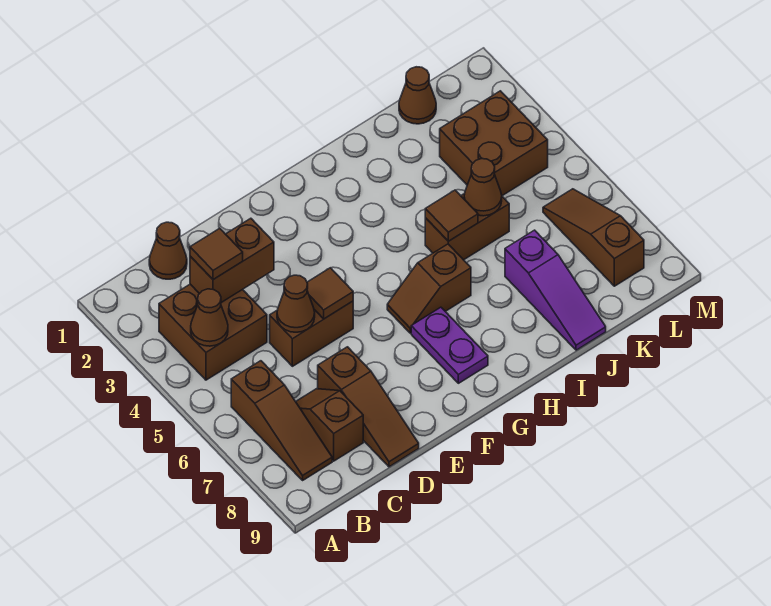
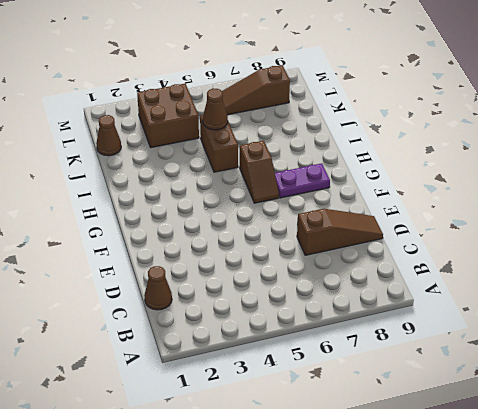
none -> brown 2x2 brick [159,284,267,380]
none -> brown 1x3 slope [231,361,332,480]
none -> brown 1x2 slope [296,389,363,461]

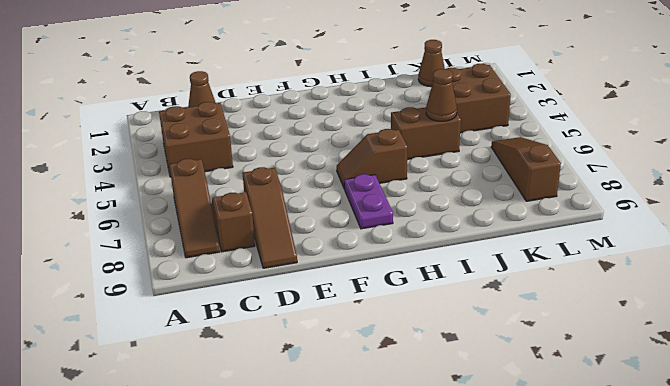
none -> brown 1x2 brick [270,301,353,366]
none -> purple 1x3 slope [505,230,606,350]
none -> brown 1x1 cone [191,289,228,346]

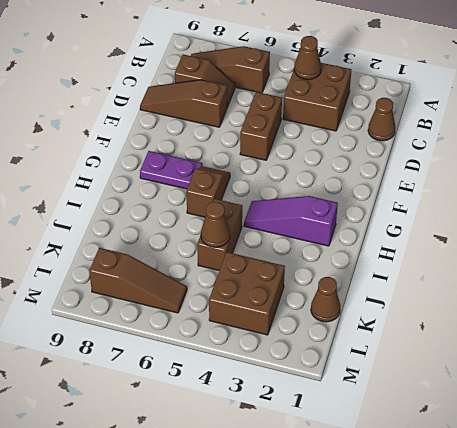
purple 1x3 slope [244,196,338,246] -> purple 1x3 slope moved to [505,230,606,350]
none -> brown 1x2 brick [190,218,274,303]
none -> brown 1x1 cone [277,275,315,332]
none -> brown 1x1 tile [307,268,353,319]

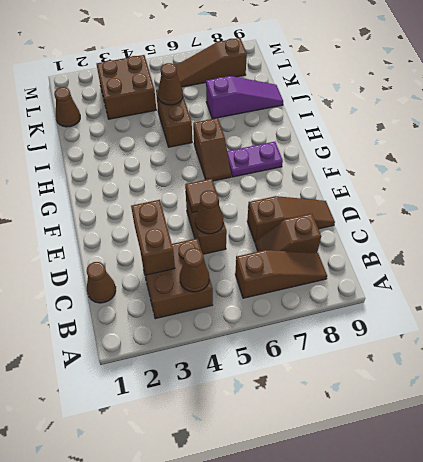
none -> brown 1x1 tile [425,190,478,241]
none -> brown 1x1 tile [190,228,243,280]

